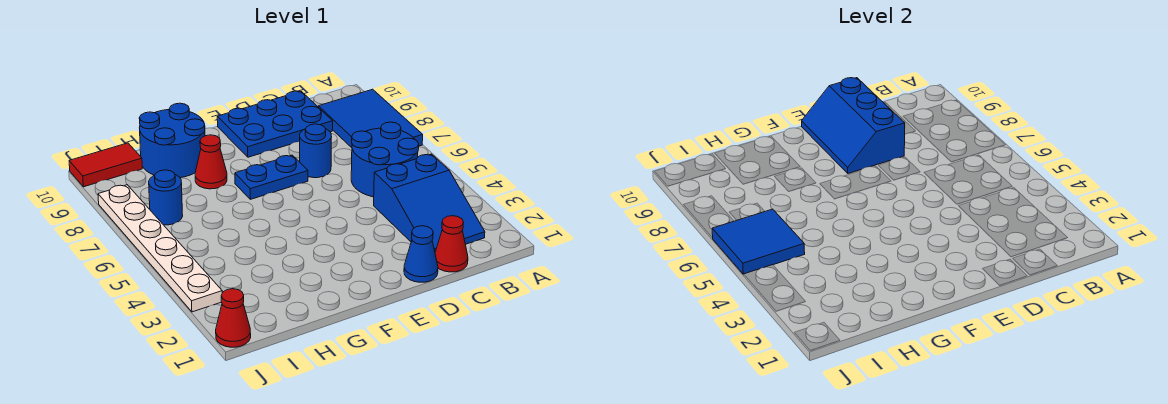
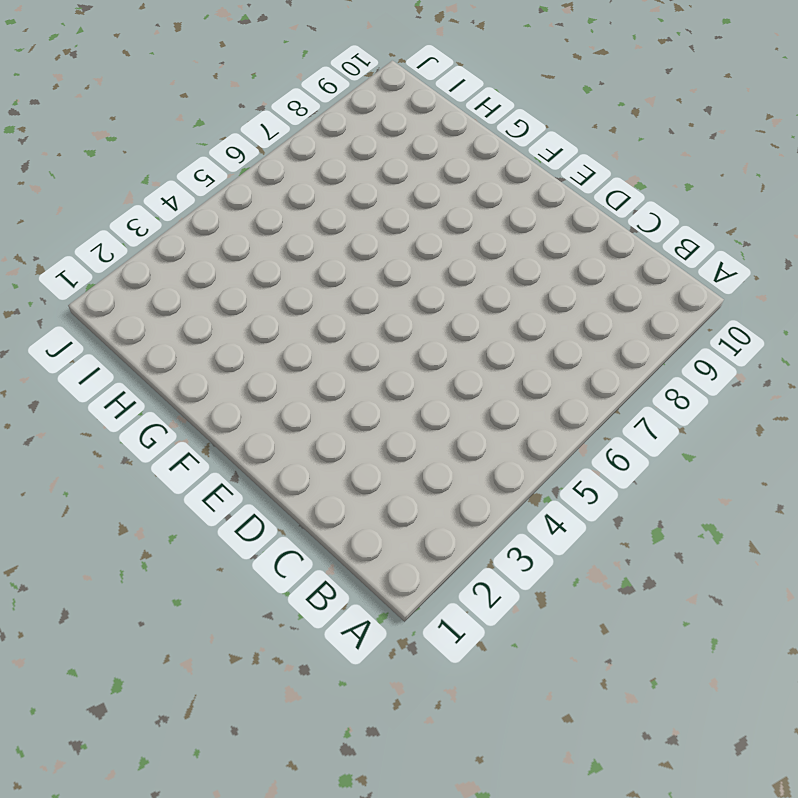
none -> blue 2x3 tile [318,89,423,148]
none -> blue 2x3 slope [374,154,485,252]
none -> blue 2x2 round brick [351,122,419,197]

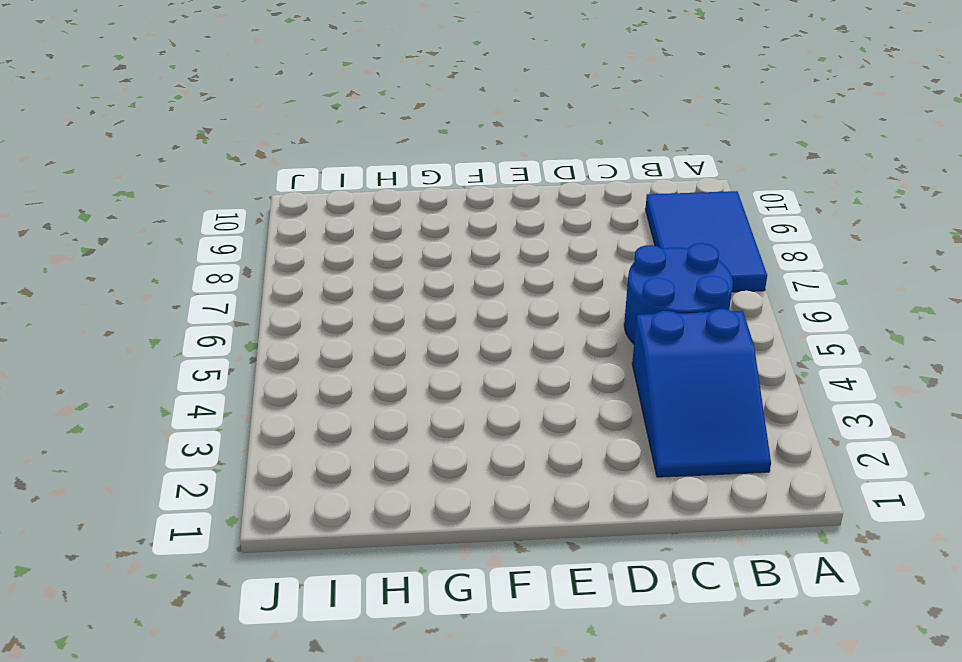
none -> red 1x1 cone [435,216,468,272]
none -> blue 2x3 plate [217,91,333,157]
none -> blue 1x1 cone [404,226,438,282]

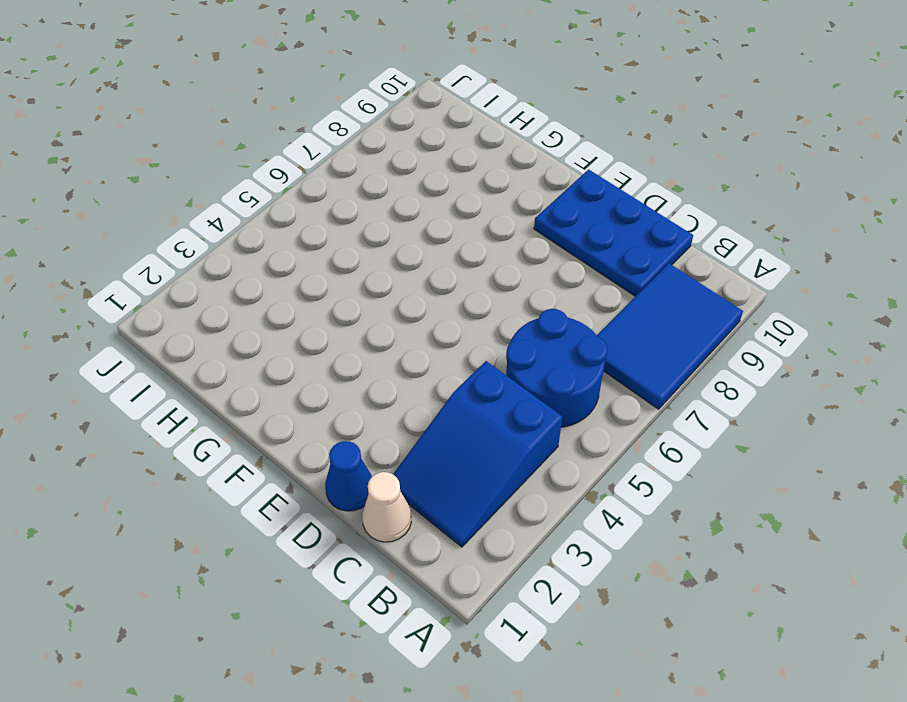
white 1x1 cone [362,472,411,542] -> red 1x1 cone [435,216,468,272]
none -> blue 1x1 round brick [300,124,332,178]
none -> blue 1x2 plate [235,155,308,199]
none -> red 1x1 cone [195,135,227,189]

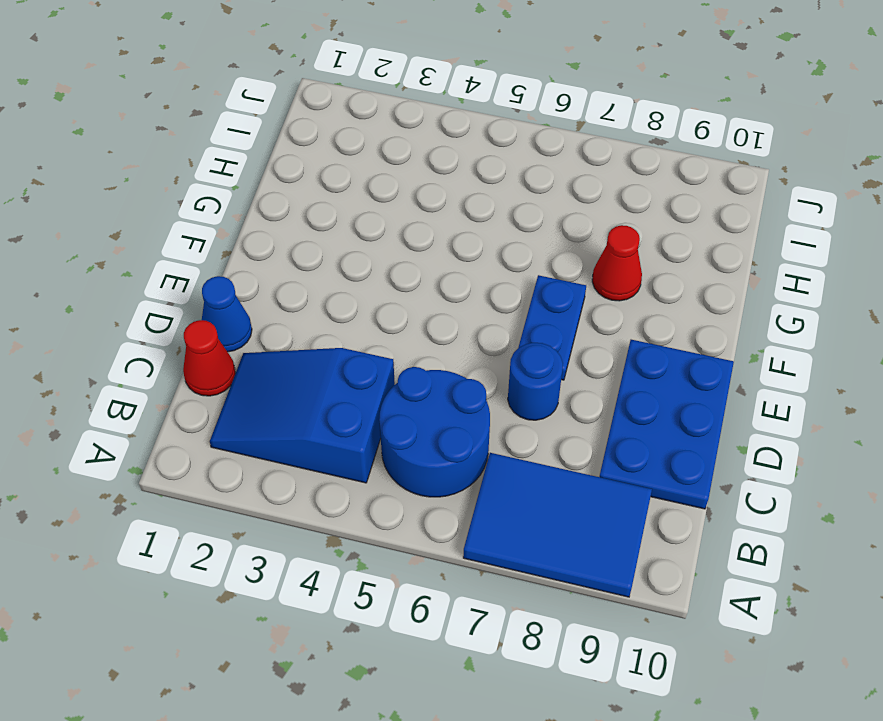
none -> blue 2x2 round brick [139,103,205,178]
none -> blue 1x1 round brick [149,170,183,225]
none -> red 1x2 tile [69,143,142,187]

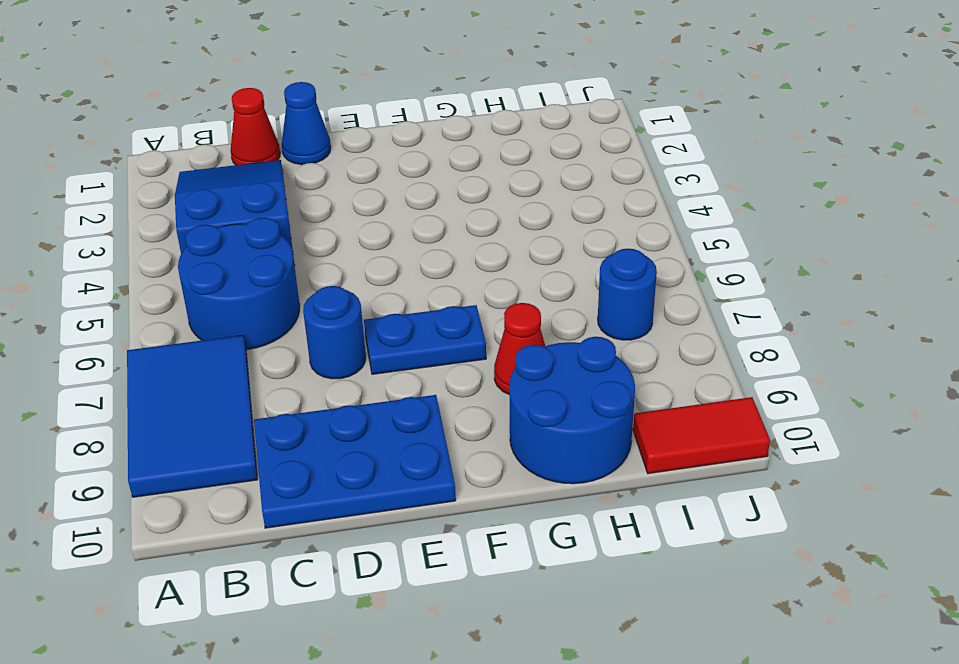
none -> red 1x1 cone [216,289,251,347]
none -> white 1x6 plate [98,185,222,312]
none -> blue 2x3 slope [802,78,905,173]

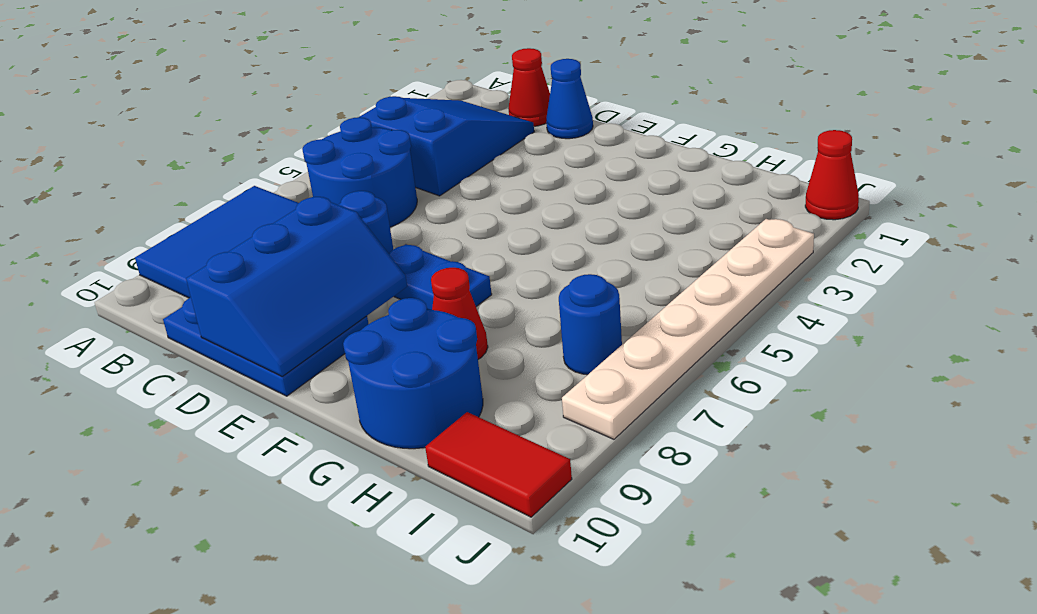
none -> blue 2x2 tile [712,209,805,274]

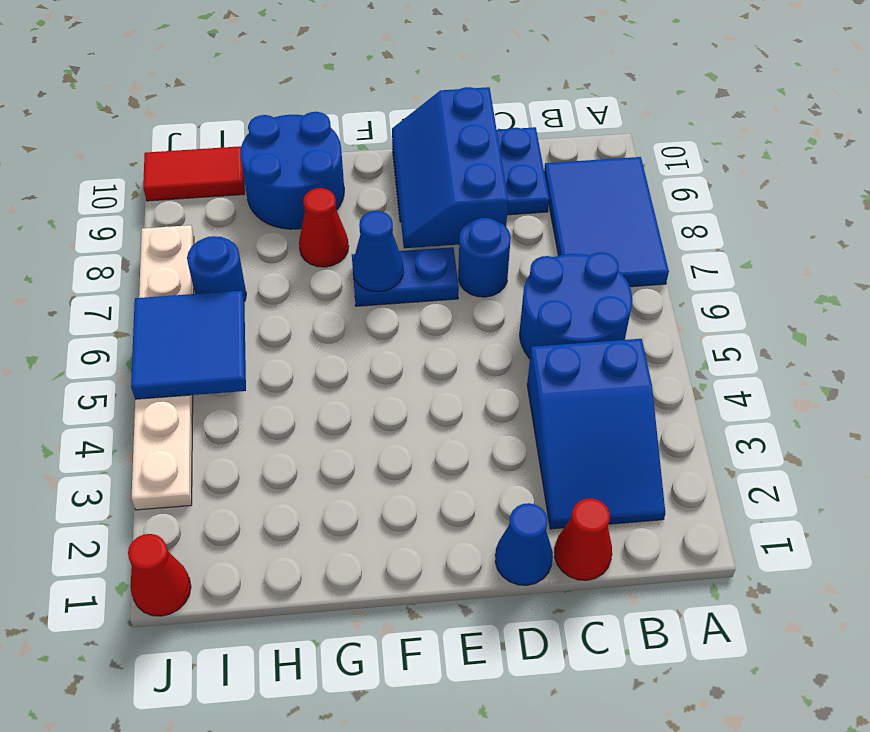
blue 1x1 cone [353,211,403,292] -> none

